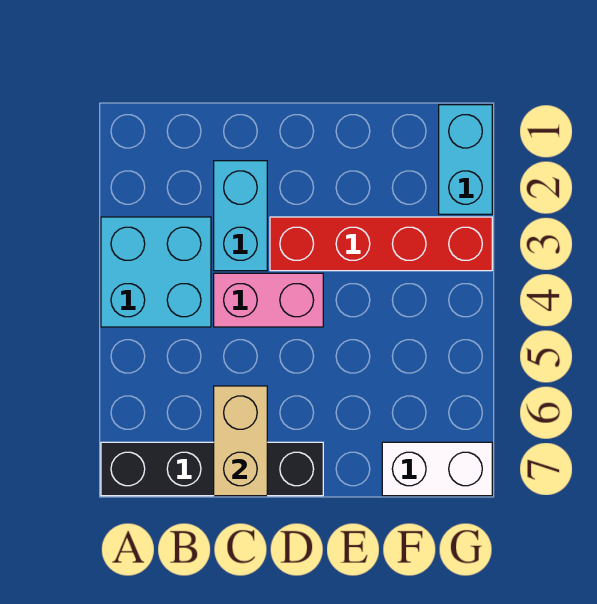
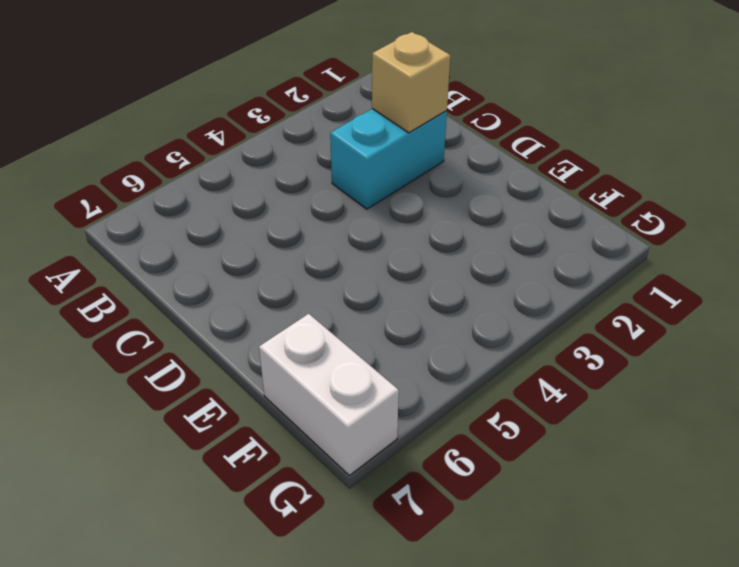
tan 1x1 brick [372,32,450,133] -> none
none -> cyan 2x2 brick [101,217,211,327]
none -> black 1x4 brick [101,442,323,496]

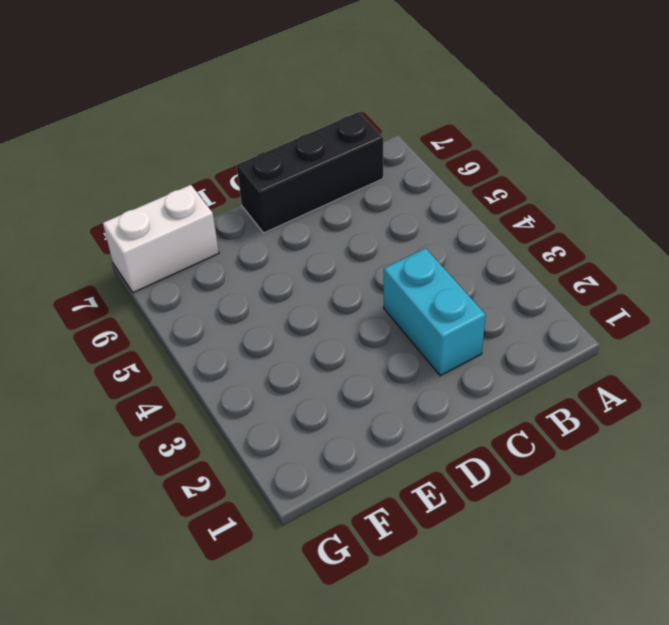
black 1x3 brick [237,112,383,233] -> black 1x4 brick [101,442,323,496]
none -> cyan 2x2 brick [101,217,211,327]
none -> pink 1x2 brick [214,273,323,327]

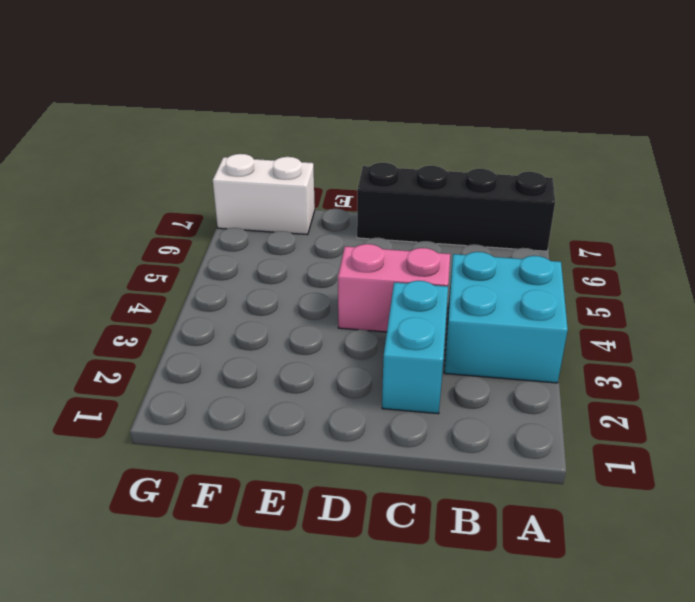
none -> red 1x4 brick [270,217,492,271]
none -> cyan 1x2 brick [439,105,492,214]

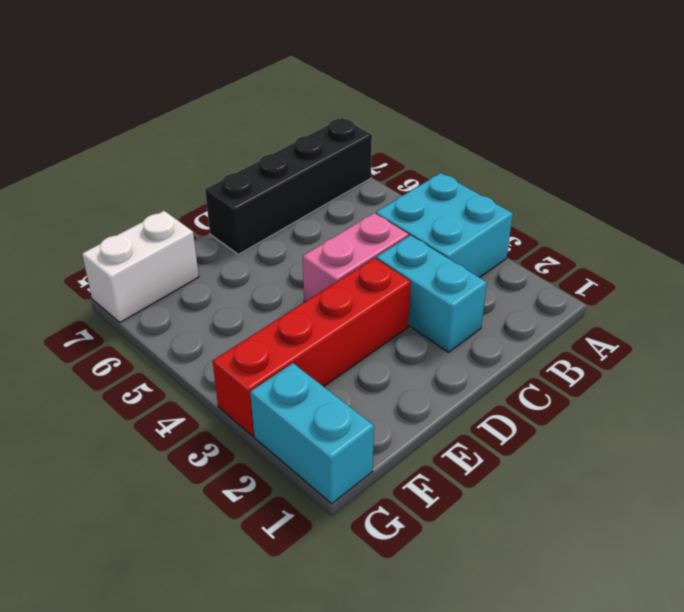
none -> tan 1x2 brick [214,386,267,496]

